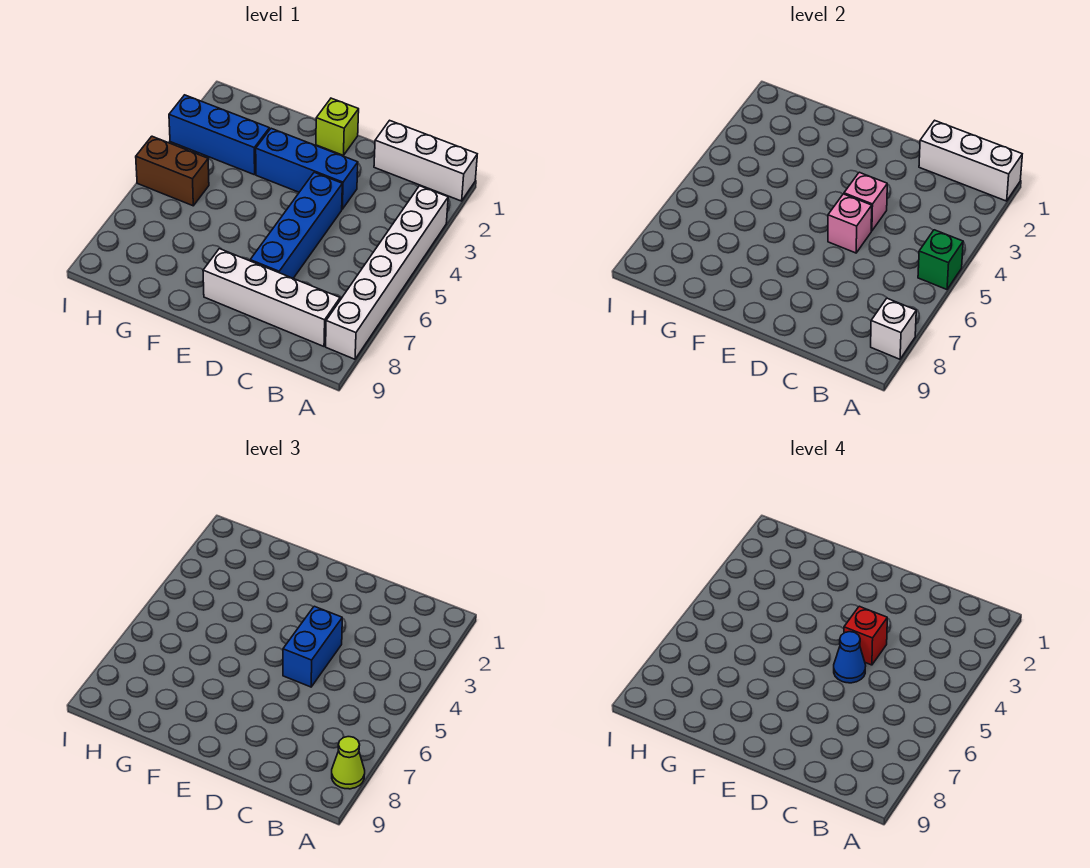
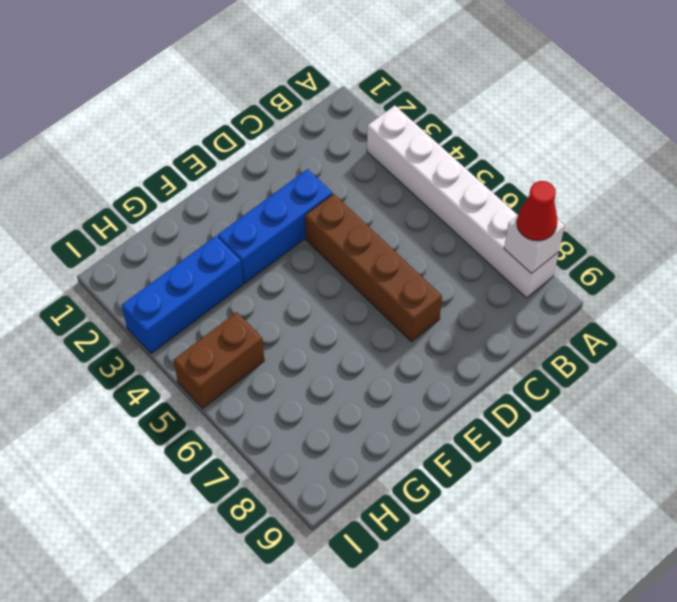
red 1x1 cone [517,181,557,241] -> lime 1x1 cone [332,737,365,789]
brown 1x4 brick [305,194,442,342] -> blue 1x4 brick [250,172,342,278]
none -> white 1x3 brick [374,120,477,201]
none -> white 1x4 brick [203,249,340,346]
none -> lime 1x1 brick [316,98,359,155]

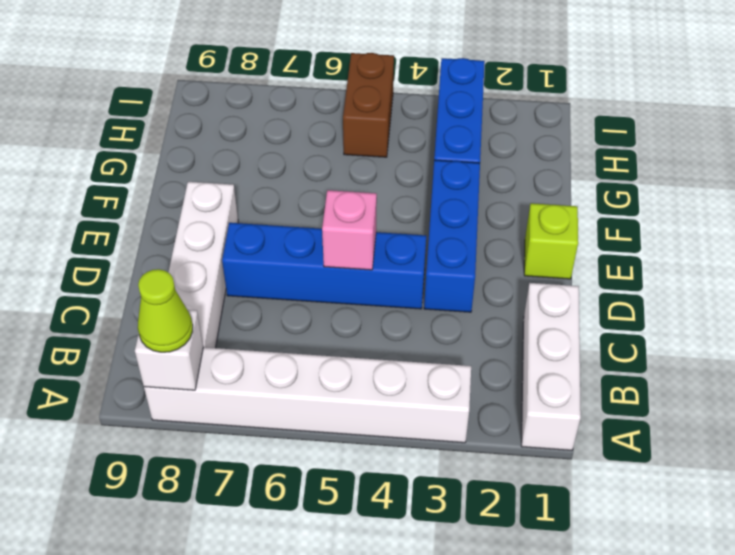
none -> white 1x3 brick [919,120,1022,201]
none -> green 1x1 brick [918,230,963,289]
none -> pink 1x1 brick [844,172,887,231]

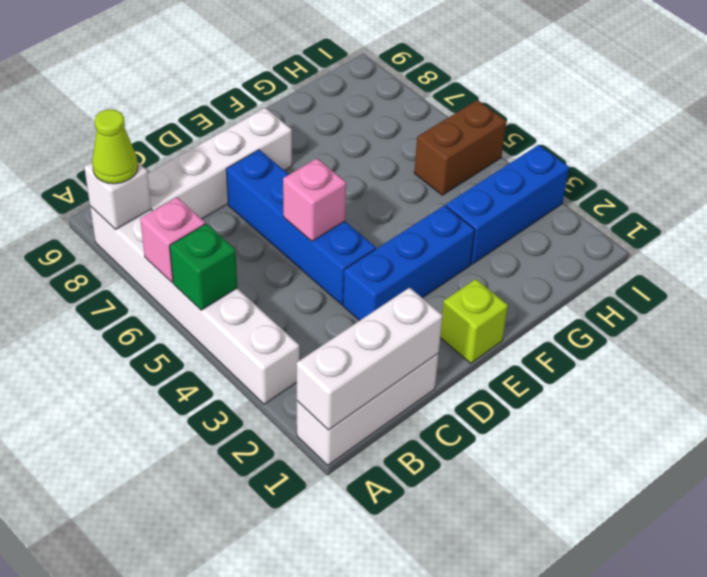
pink 1x1 brick [140,197,205,282] -> pink 1x1 brick moved to [844,172,887,231]
none -> blue 1x2 brick [283,606,342,687]
none -> red 1x1 brick [844,606,887,665]
none -> blue 1x1 cone [834,632,866,683]

